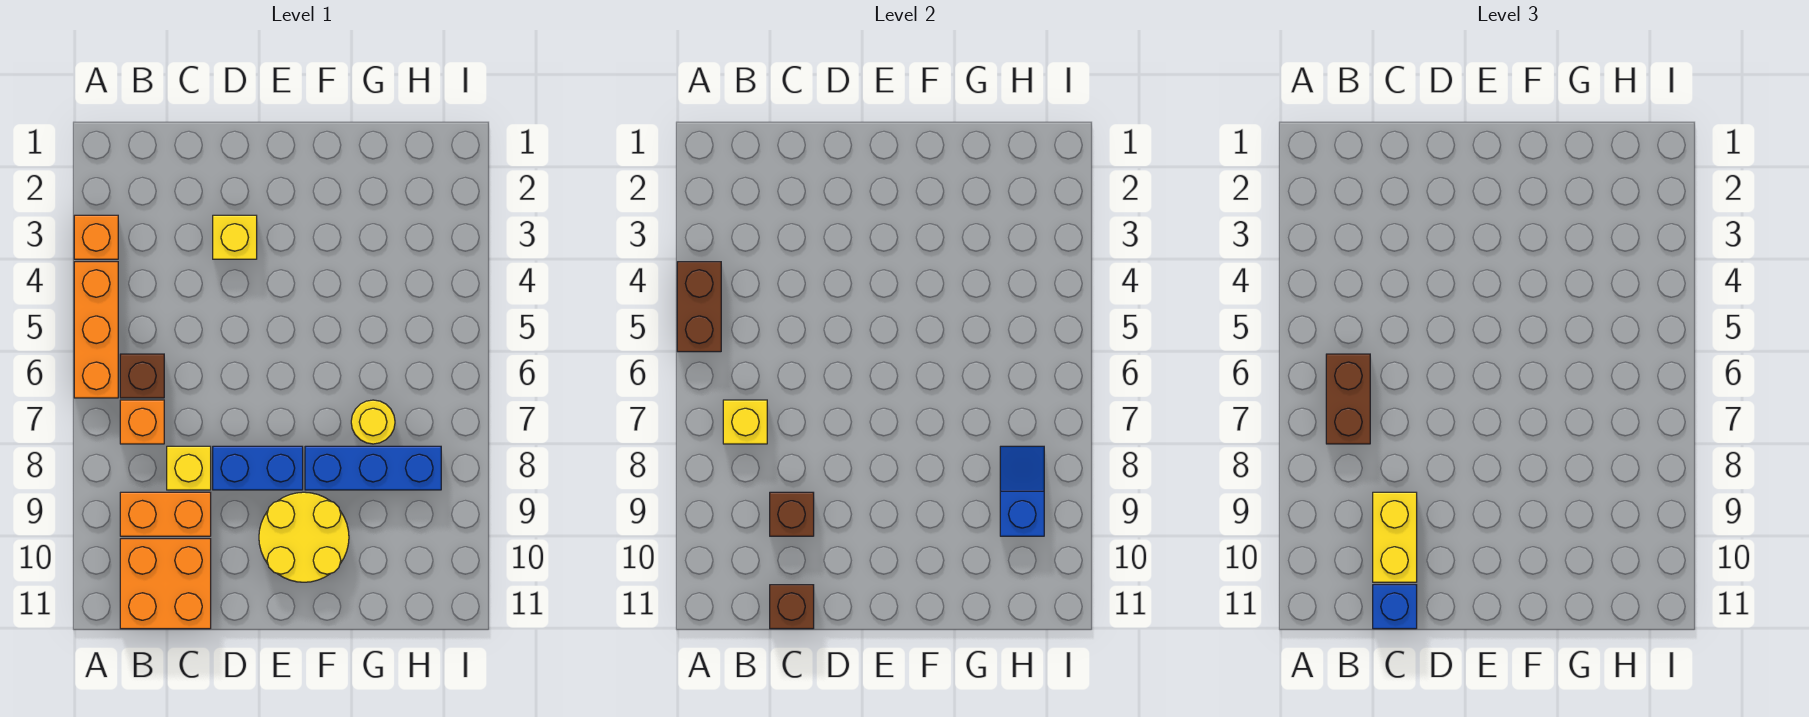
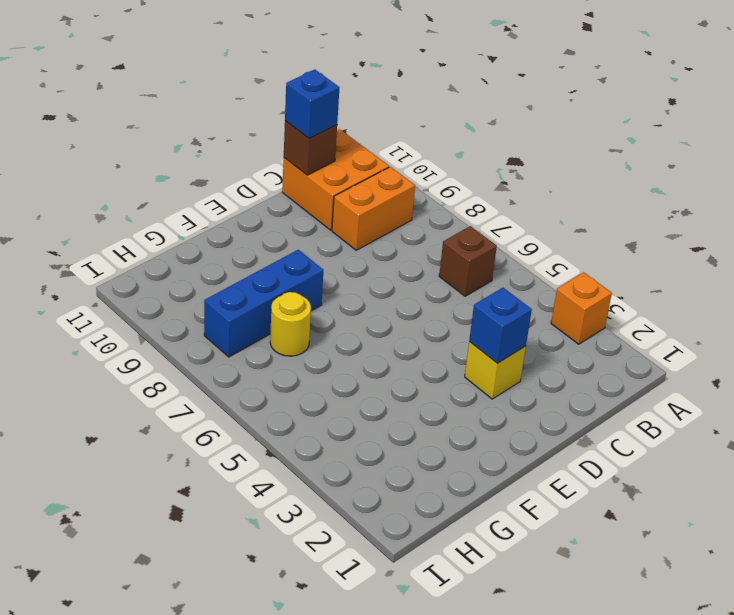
blue 1x1 brick [469,288,532,363] -> none
none -> orange 1x3 brick [74,262,118,398]
none -> orange 1x1 brick [120,400,164,444]
none -> yellow 1x1 brick [167,446,211,490]

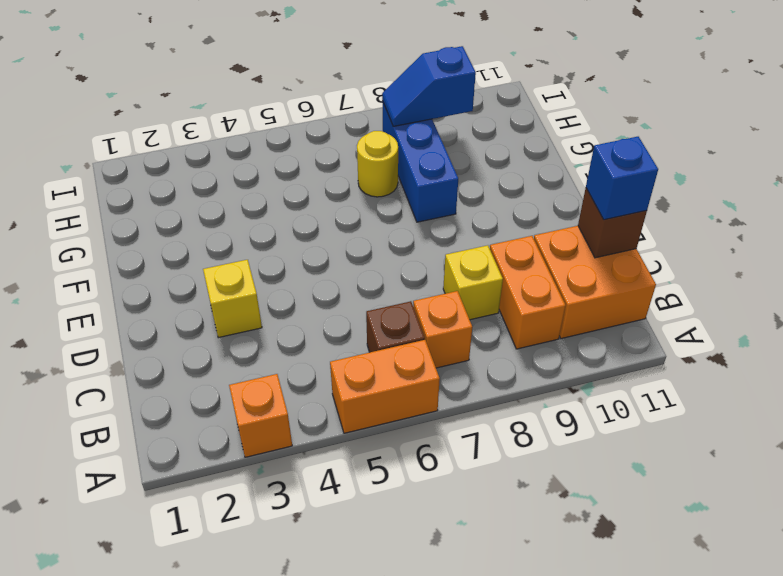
orange 1x2 brick [330,340,440,433] -> orange 1x3 brick [74,262,118,398]
none -> blue 1x2 brick [213,446,303,490]
none -> yellow 2x2 round brick [259,492,349,582]
none -> brown 1x2 brick [677,262,721,352]

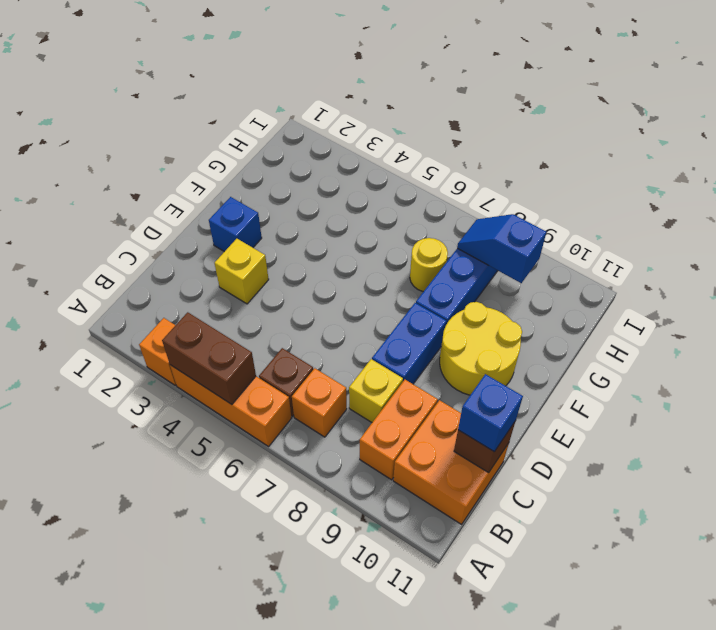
blue 1x1 brick [209,197,262,252] -> none
none -> yellow 1x1 brick [723,400,767,444]
none -> brown 1x1 brick [770,492,814,536]
none -> brown 1x2 brick [1326,354,1370,444]

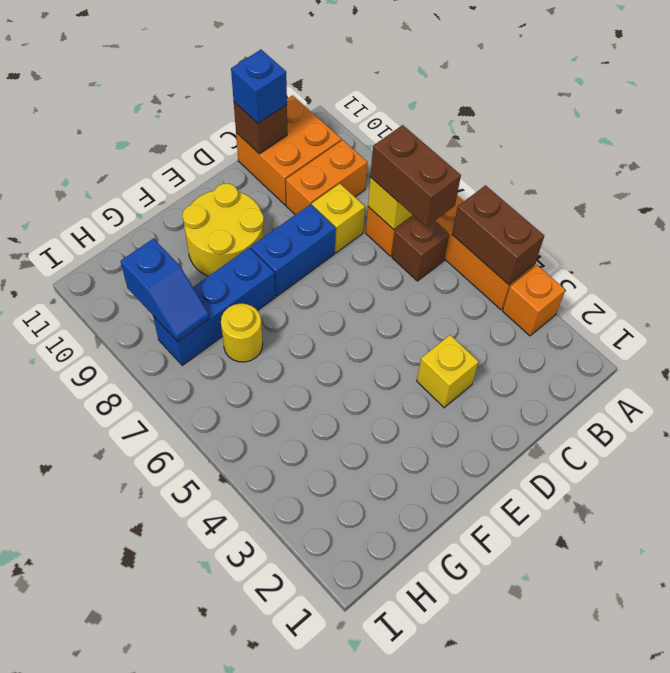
none -> brown 1x1 brick [770,492,814,536]
none -> yellow 1x2 brick [1373,492,1417,582]

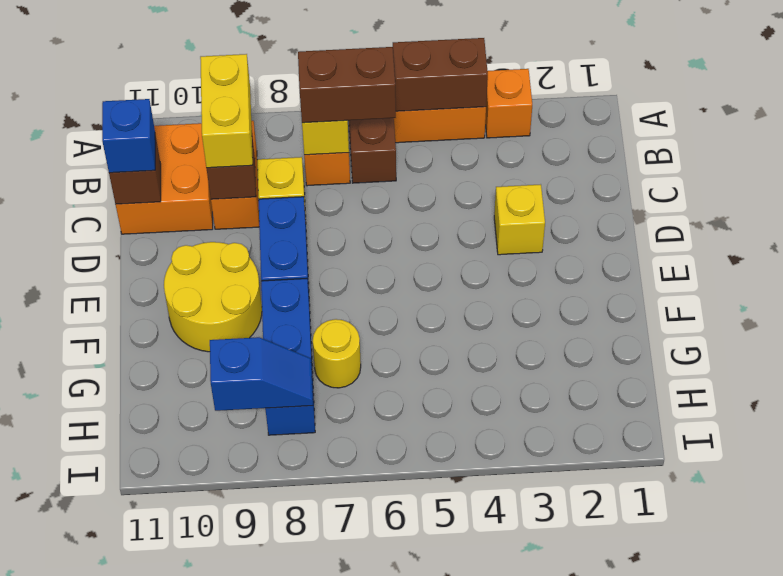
yellow 1x2 brick [200,54,253,168] -> yellow 1x2 brick turned to [1373,492,1417,582]

